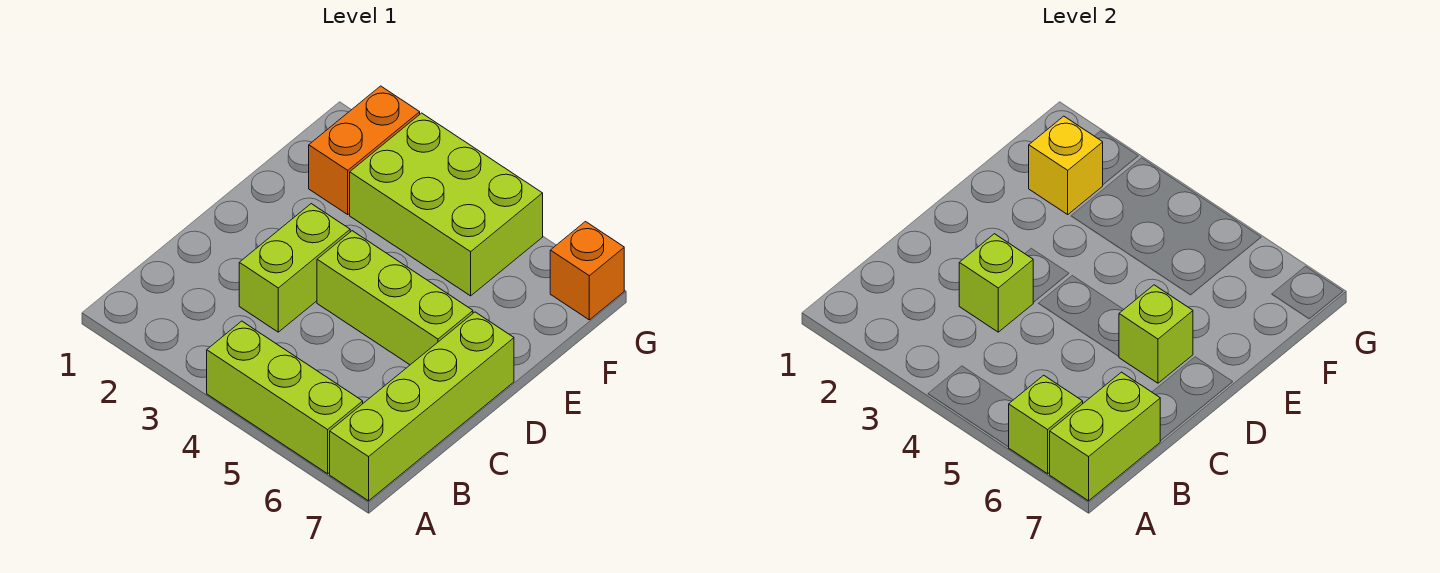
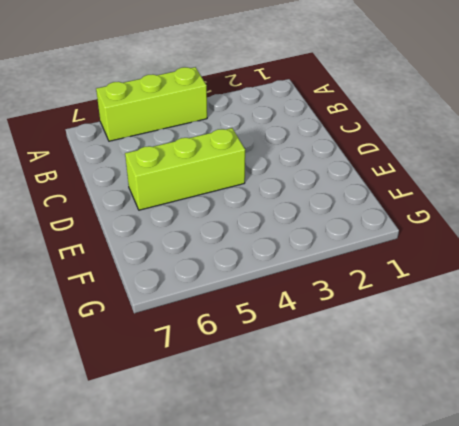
none -> lime 1x4 brick [330,312,514,501]
none -> lime 1x2 brick [239,204,350,332]
none -> orange 1x2 brick [309,86,420,214]

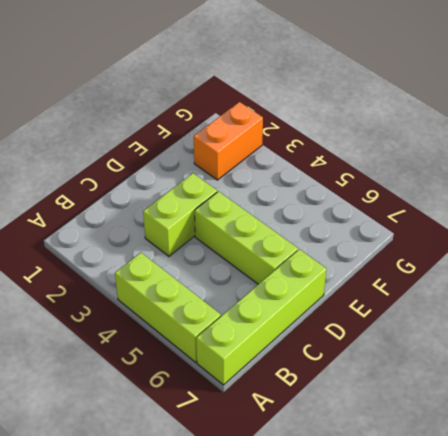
none -> lime 2x3 brick [350,113,543,296]
none -> orange 1x1 brick [550,222,624,320]
none -> lime 1x1 brick [1009,375,1083,474]

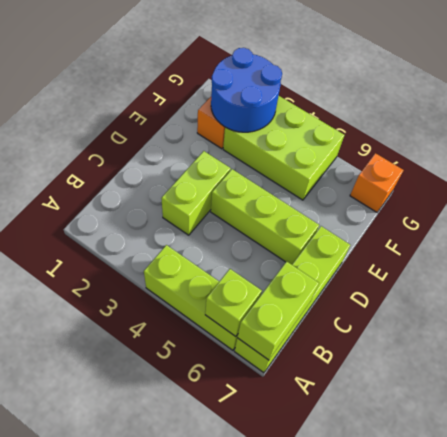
blue 2x2 round brick [211,48,282,132] -> yellow 1x1 brick [1029,116,1103,214]
none -> lime 1x1 brick [959,234,1033,332]
none -> lime 1x1 brick [1119,285,1193,383]

